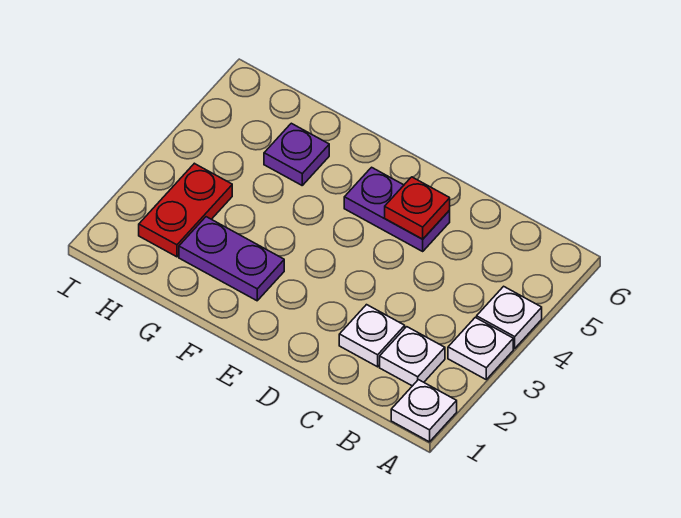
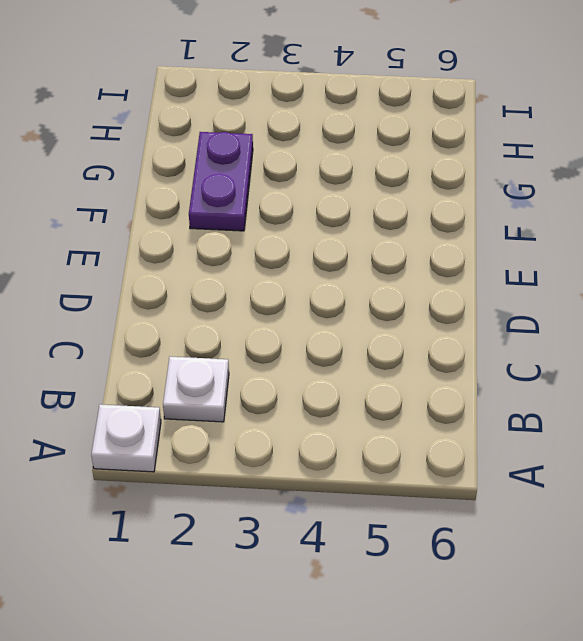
none -> white 1x1 plate [448,317,513,379]
none -> white 1x1 plate [477,286,542,349]

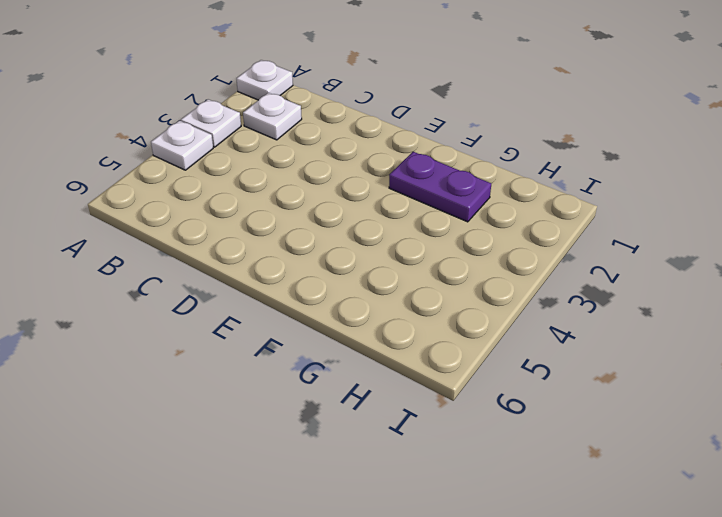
none -> white 1x1 plate [339,305,405,367]
none -> purple 1x2 plate [344,167,450,251]

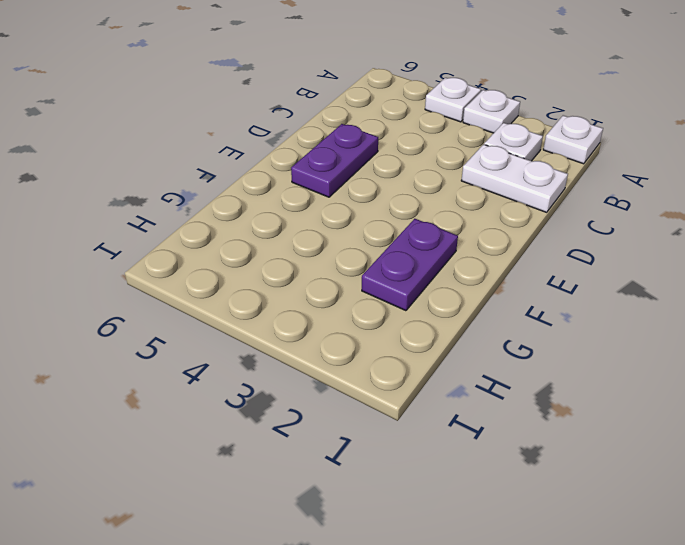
white 1x2 plate [461,144,568,212] -> white 1x1 plate [339,305,405,367]
none -> purple 1x1 plate [264,123,329,185]
none -> red 1x2 plate [139,163,232,257]

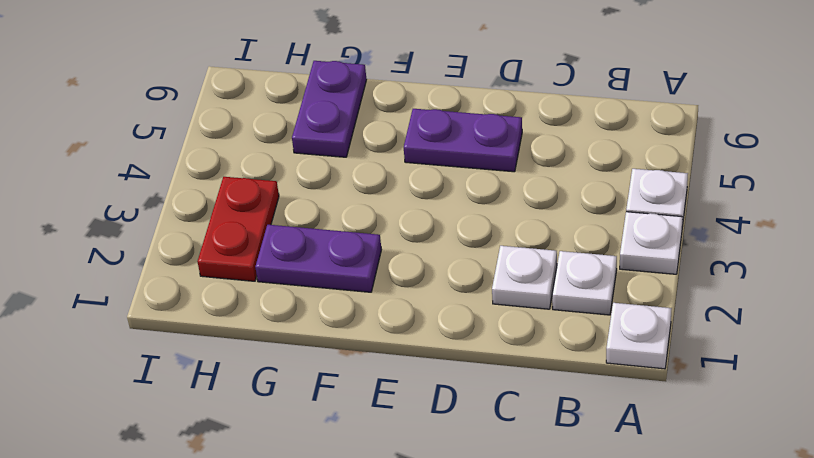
purple 1x2 plate [292,61,367,157] -> purple 1x1 plate [264,123,329,185]
none -> red 1x1 plate [385,177,450,239]

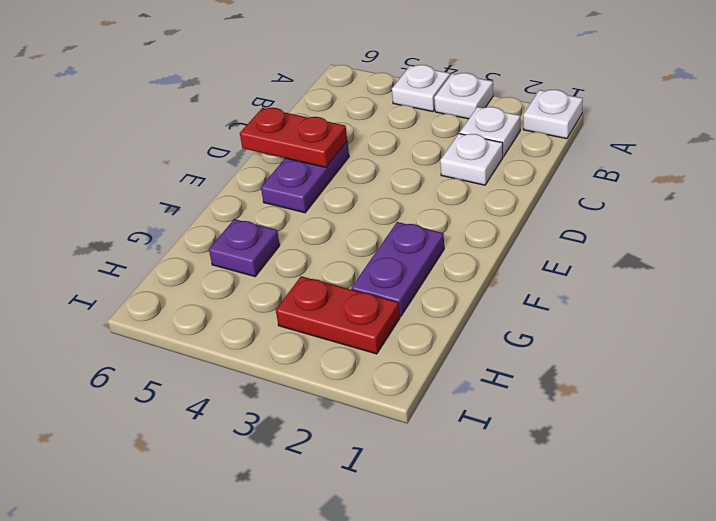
red 1x2 plate [240,108,347,167] -> red 1x1 plate [385,177,450,239]

